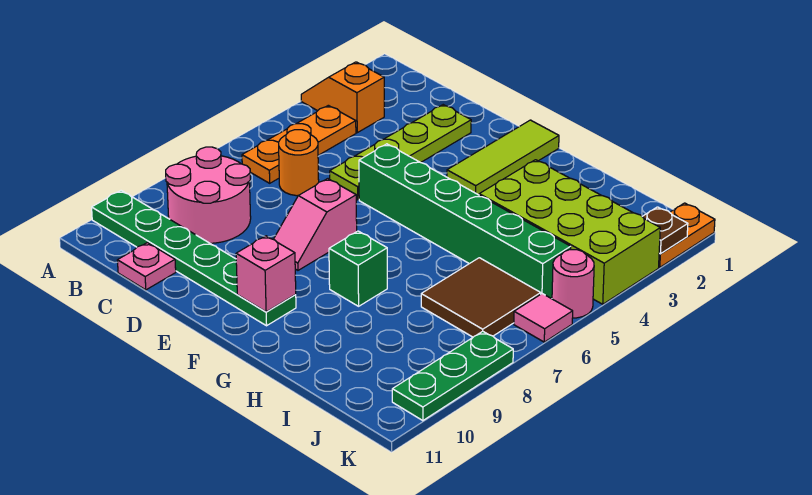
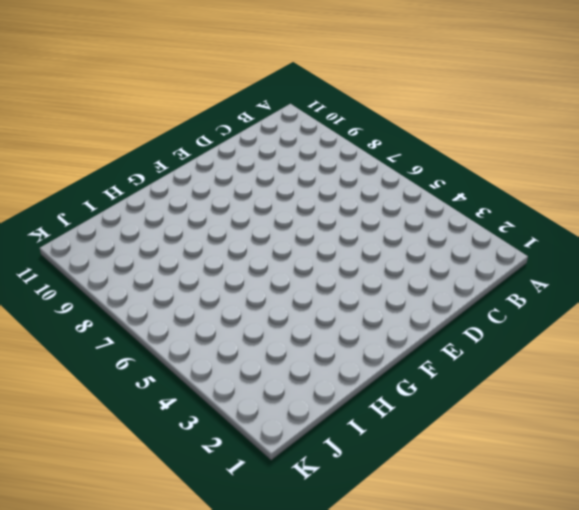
none -> orange 1x2 slope [301,62,384,133]
none -> green 1x6 plate [92,191,296,326]
none -> orange 1x3 plate [242,105,356,183]

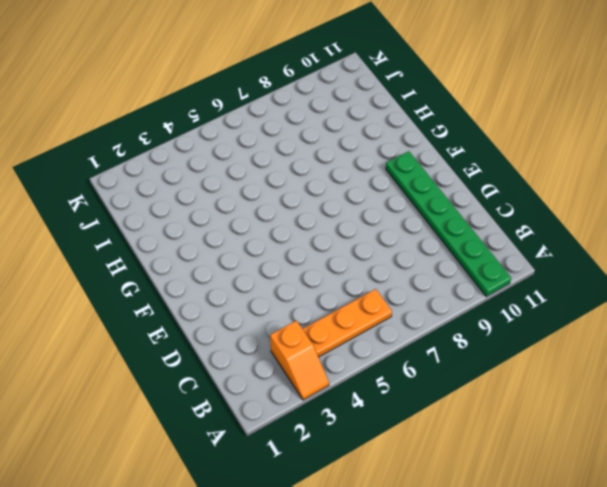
none -> pink 2x2 round brick [166,147,251,243]
none -> orange 1x1 round brick [279,130,319,196]
none -> pink 1x1 plate [117,243,176,290]

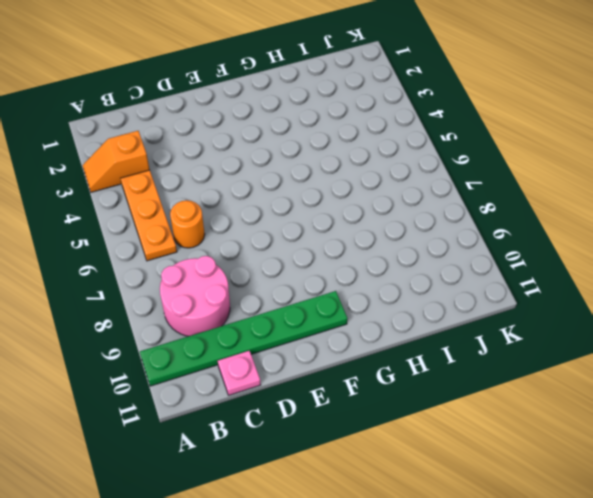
none -> lime 1x4 plate [330,105,471,200]
none -> green 1x6 brick [359,144,571,299]
none -> pink 1x2 slope [274,179,357,270]

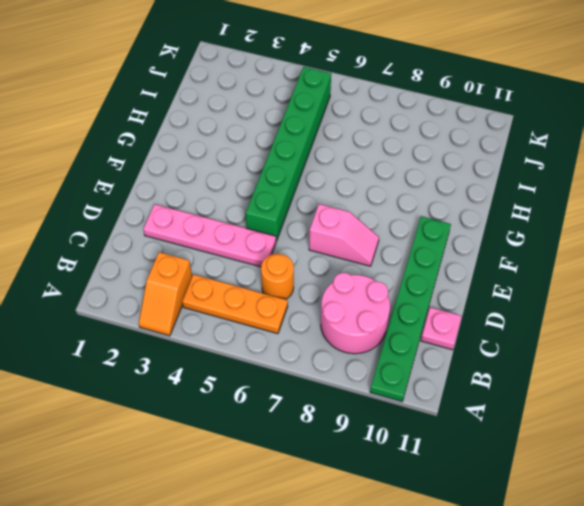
pink 1x4 plate [143,204,276,267] -> lime 1x4 plate [330,105,471,200]
none -> lime 1x3 tile [447,120,559,195]
none -> green 1x1 brick [329,231,387,306]
none -> lime 2x4 brick [479,160,660,304]

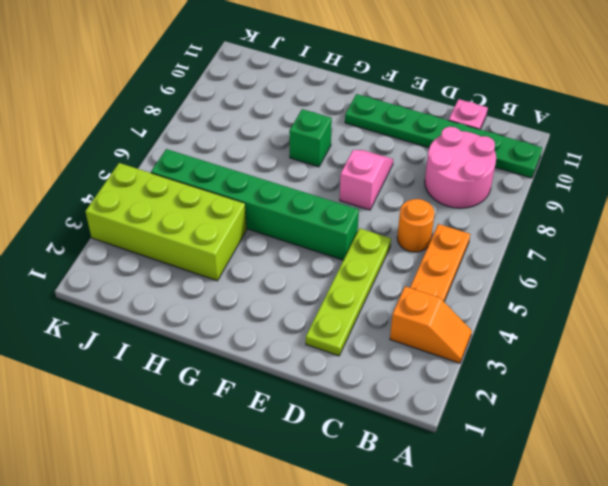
none -> lime 1x3 tile [447,120,559,195]
none -> brown 2x2 tile [421,258,541,337]
none -> orange 1x2 plate [659,203,715,267]

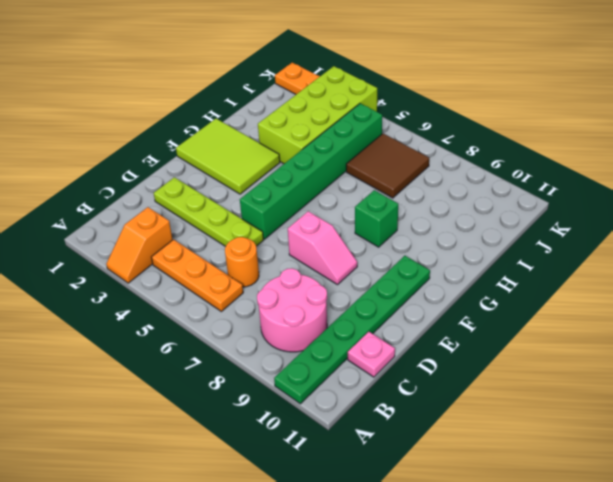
lime 2x3 tile [176,119,280,194] -> lime 1x3 tile [447,120,559,195]
none -> pink 1x1 round brick [552,250,594,318]
none -> pink 1x1 tile [514,294,573,342]
none -> green 1x3 plate [392,331,513,421]

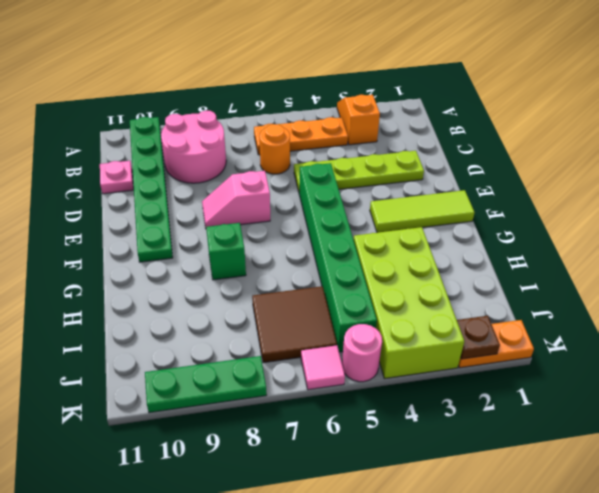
none -> pink 1x1 brick [236,236,296,312]

